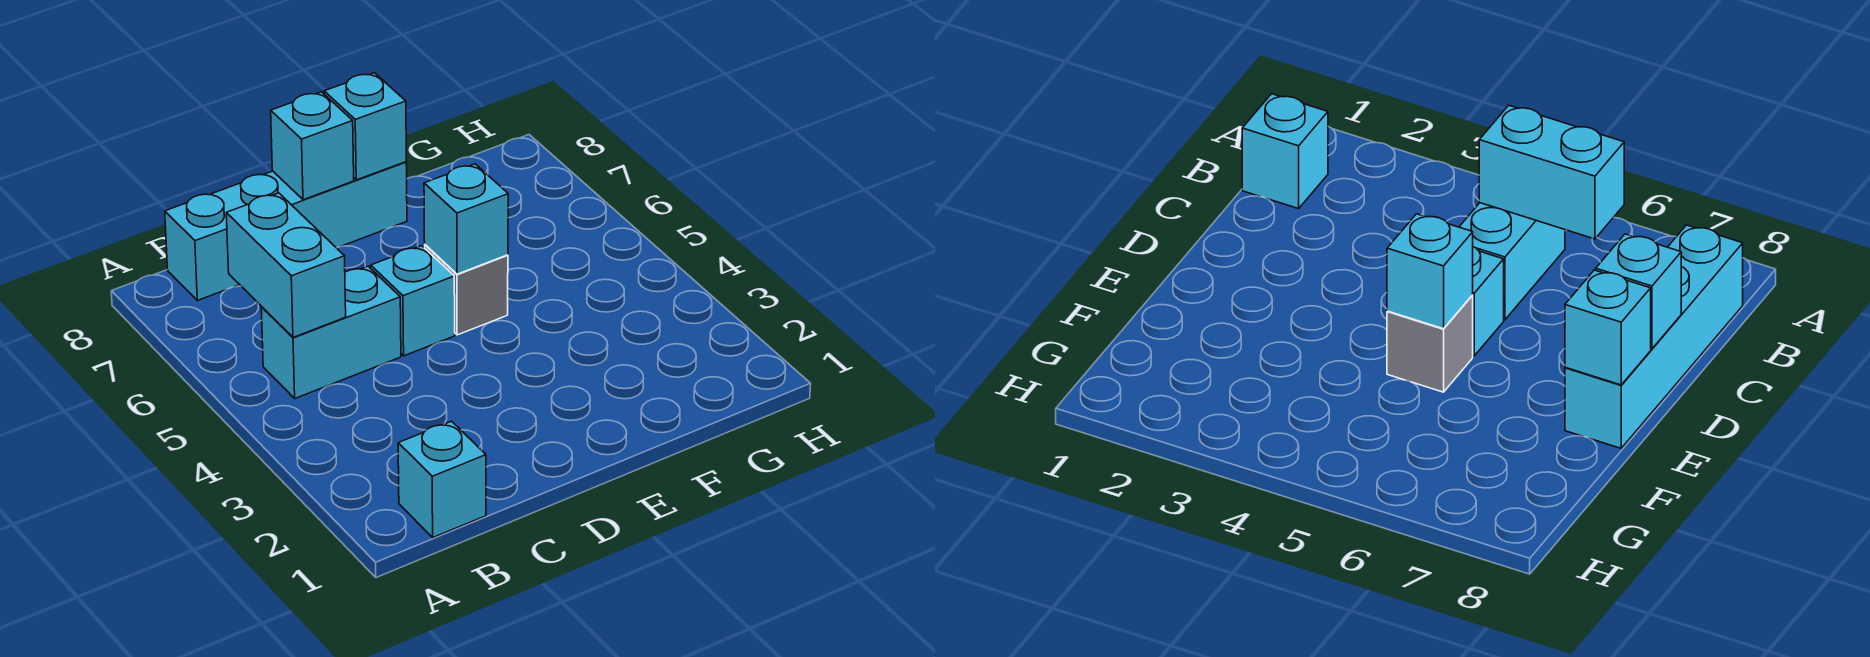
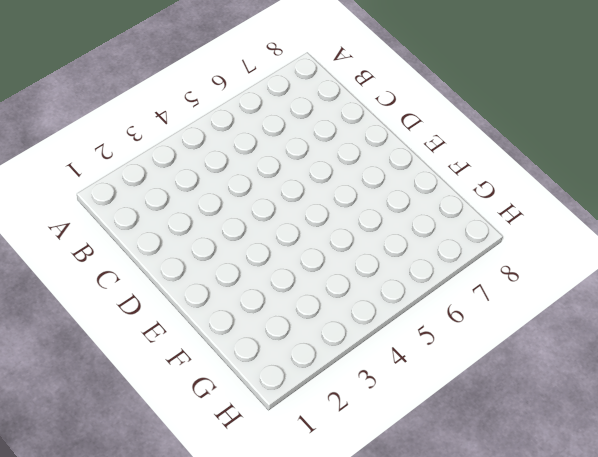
none -> cyan 1x1 brick [398,421,486,537]
none -> cyan 1x2 brick [261,266,401,398]

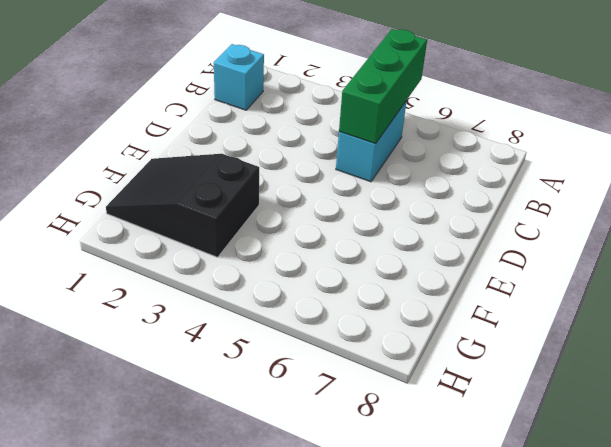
green 1x3 brick [339,29,427,144] -> cyan 1x2 brick [226,193,346,337]
black 2x3 slope [106,154,259,257] -> none
none -> cyan 1x4 brick [165,162,407,301]
none -> cyan 1x1 brick [371,246,455,356]

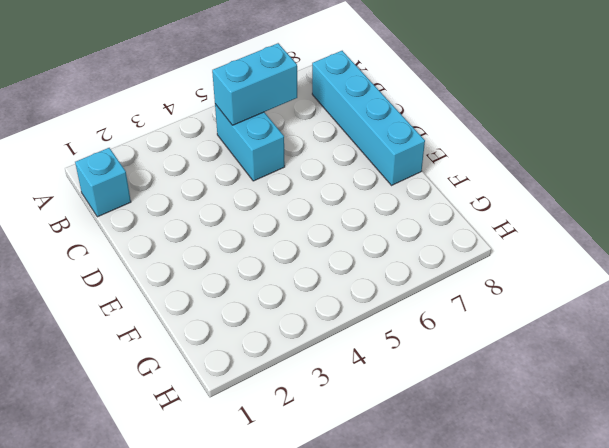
none -> cyan 1x1 brick [371,246,455,356]
none -> grey 1x1 brick [425,245,508,335]

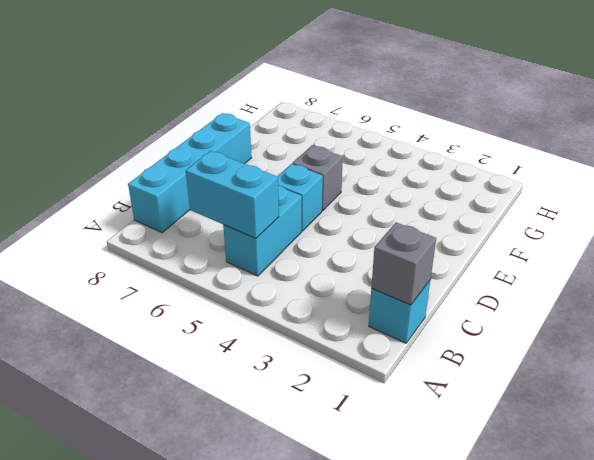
grey 1x1 brick [371,222,436,305] -> none
none -> cyan 1x1 brick [271,92,354,200]
none -> cyan 1x1 brick [424,164,508,274]

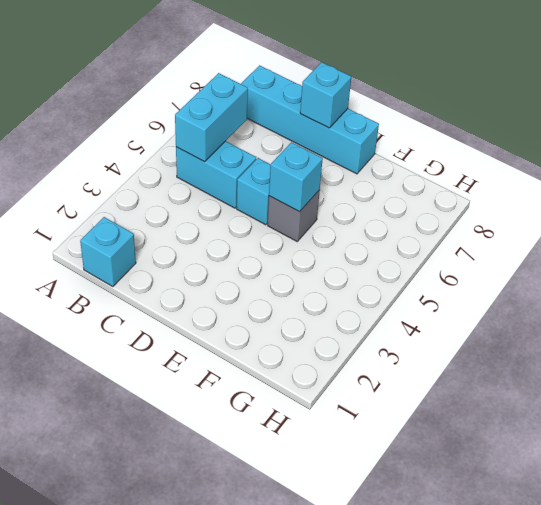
none -> cyan 1x1 brick [324,73,406,180]

